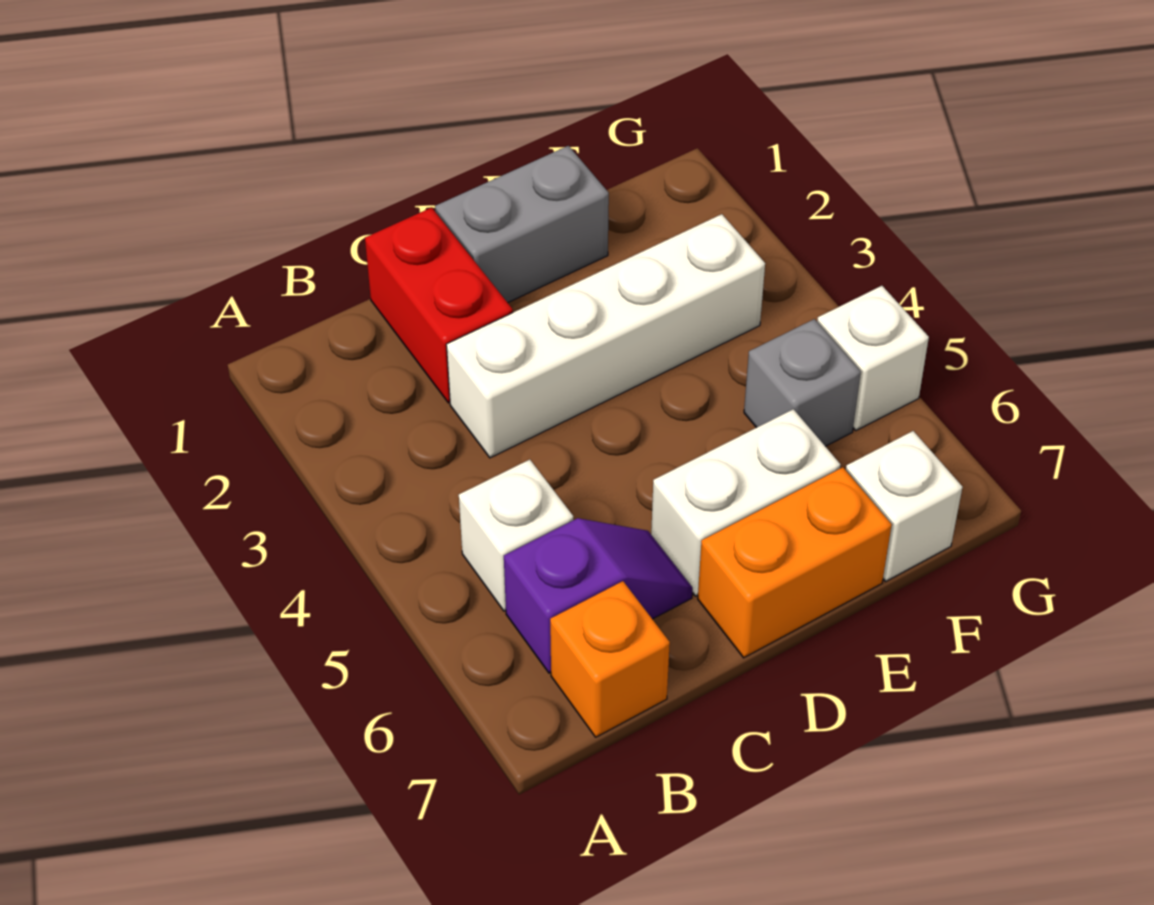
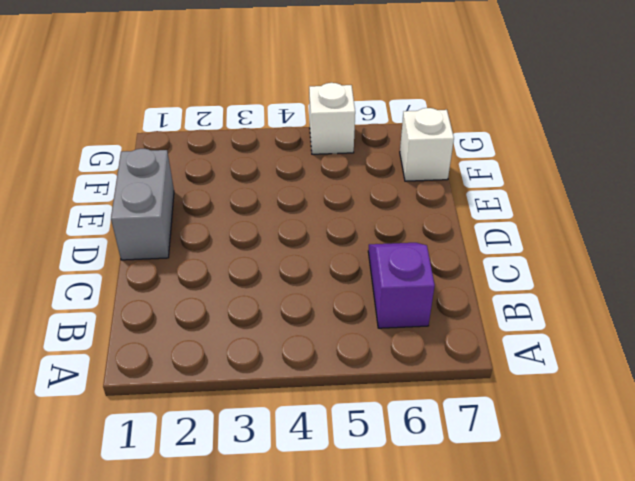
none -> white 1x1 brick [459,460,573,611]
none -> orange 1x1 brick [550,581,670,737]

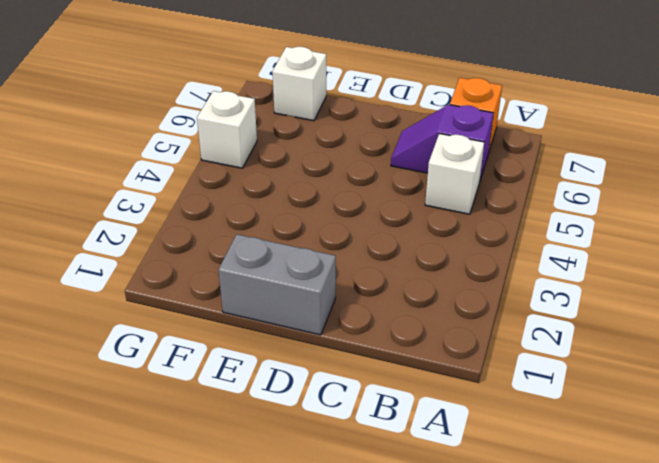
none -> red 1x2 brick [365,207,513,403]
none -> white 1x4 brick [446,214,765,458]

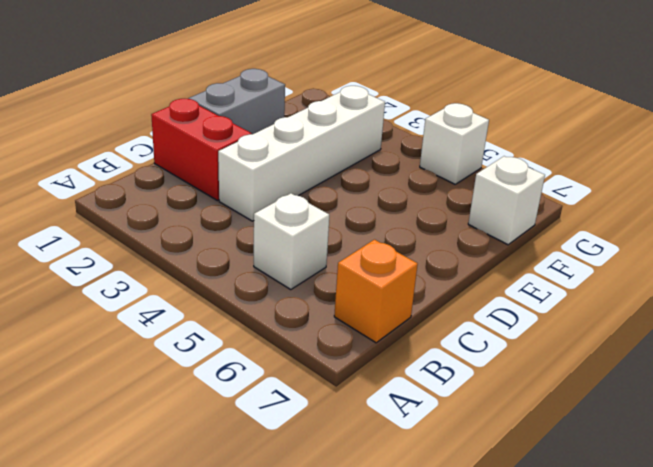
none -> purple 1x2 slope [504,518,693,673]
none -> white 1x2 brick [651,409,841,596]

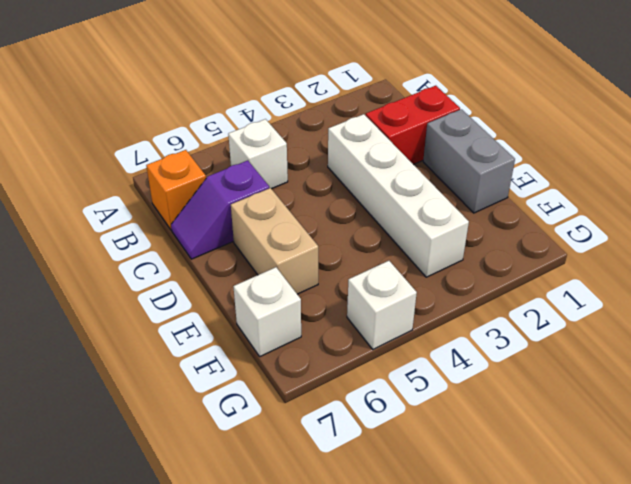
purple 1x2 slope [171,160,269,259] -> purple 1x2 slope turned to [504,518,693,673]
tan 1x2 brick [231,188,318,294] -> white 1x2 brick [651,409,841,596]
none -> orange 1x2 brick [698,467,892,658]
none -> grey 1x1 brick [744,319,861,446]

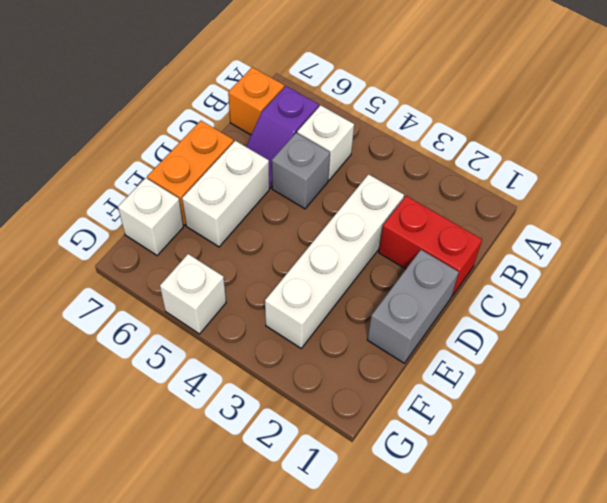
grey 1x1 brick [272,133,330,209] -> grey 1x1 brick moved to [744,319,861,446]

